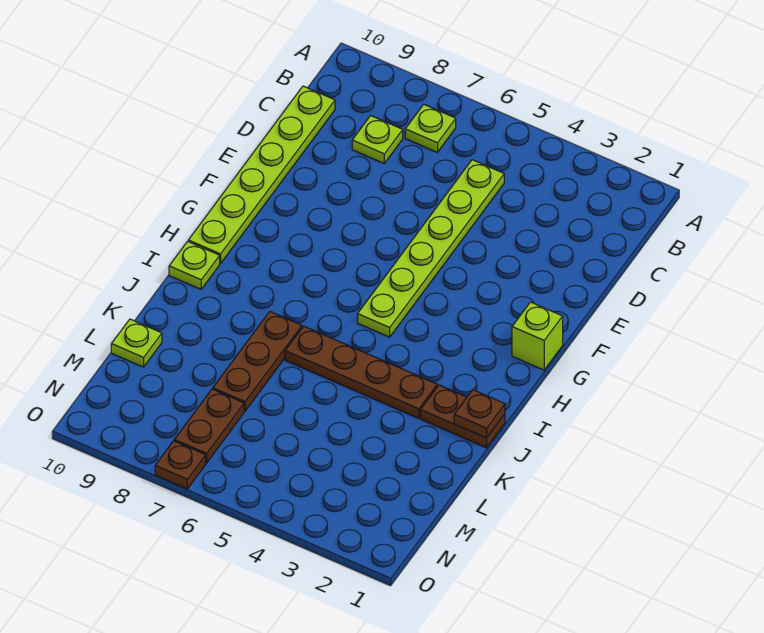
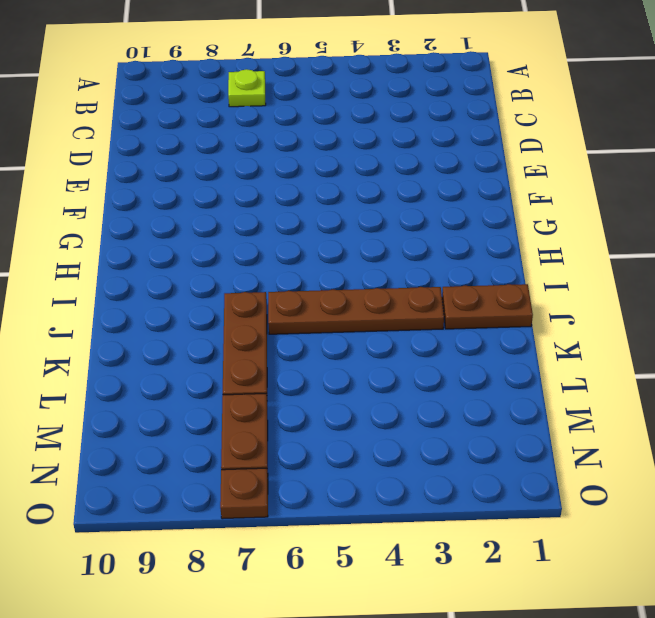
none -> lime 1x6 plate [358,160,504,337]
none -> lime 1x1 plate [352,116,403,163]
none -> lime 1x6 plate [188,86,335,264]

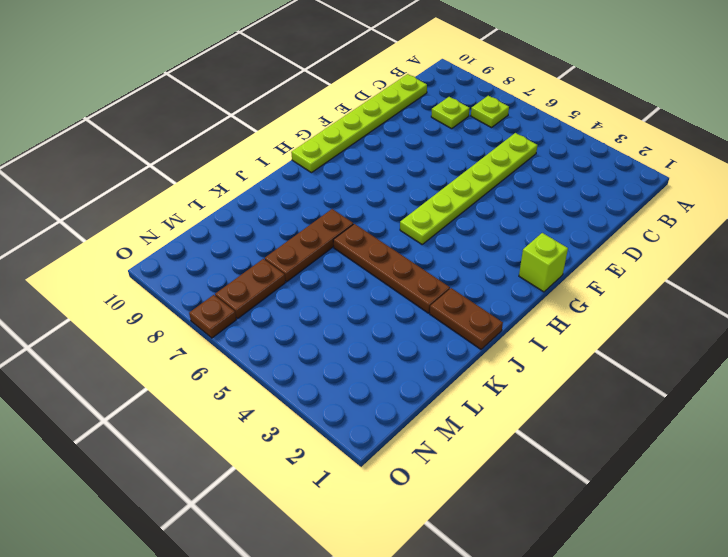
none -> lime 1x1 plate [169,241,220,289]
none -> lime 1x1 plate [111,319,162,367]
none -> brown 1x1 plate [454,390,505,438]

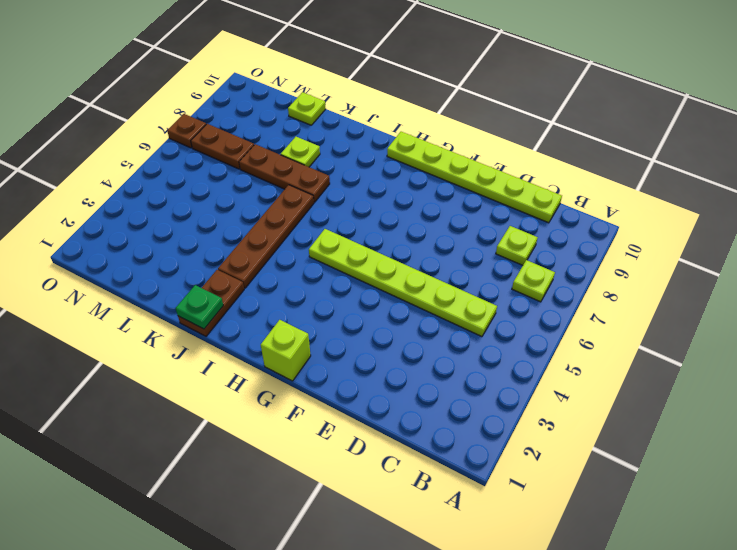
green 1x1 plate [176,285,223,329] -> brown 1x1 plate [454,390,505,438]
lime 1x1 plate [281,137,320,167] -> lime 1x1 plate moved to [169,241,220,289]

